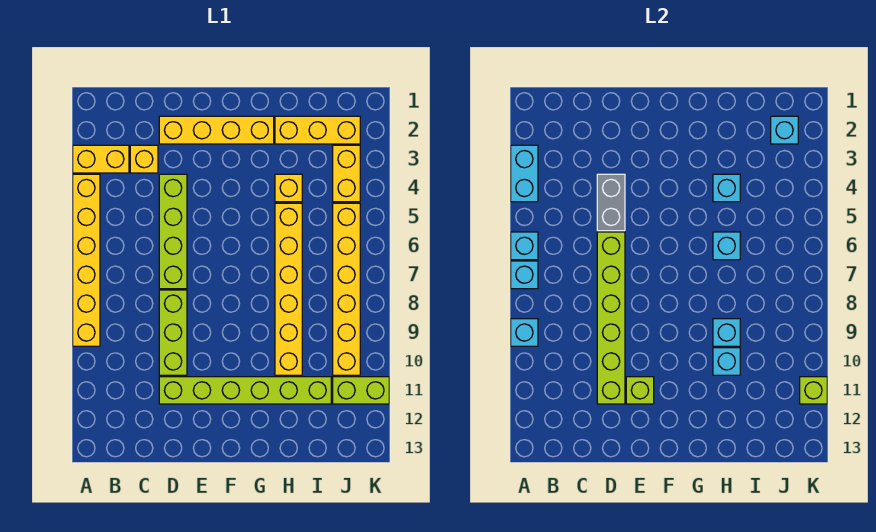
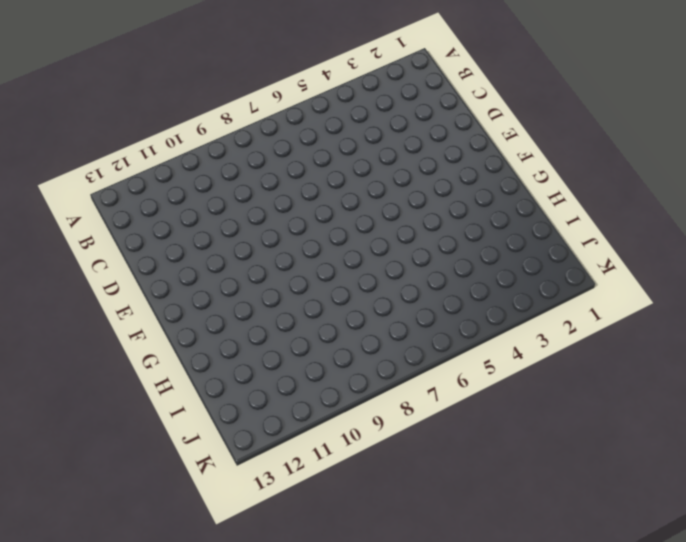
none -> yellow 1x2 brick [73,145,129,173]
none -> yellow 1x6 brick [73,174,100,346]
none -> yellow 1x1 brick [130,145,158,173]

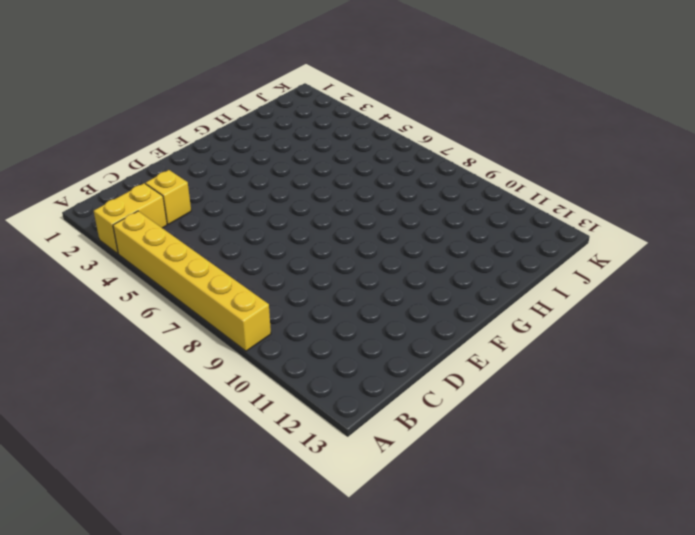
none -> yellow 1x4 brick [159,116,274,144]
none -> lime 1x4 brick [159,174,187,289]
none -> lime 1x3 brick [159,290,187,375]

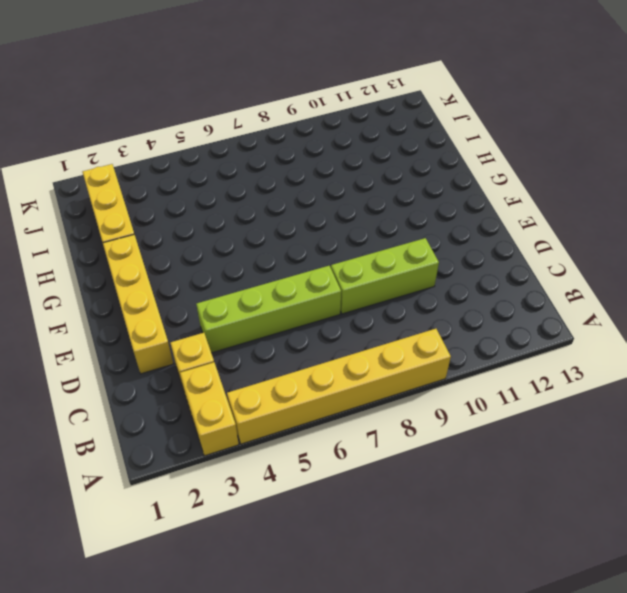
none -> lime 1x6 brick [159,377,331,404]
none -> yellow 1x1 brick [275,174,302,202]
none -> yellow 1x6 brick [275,203,302,375]

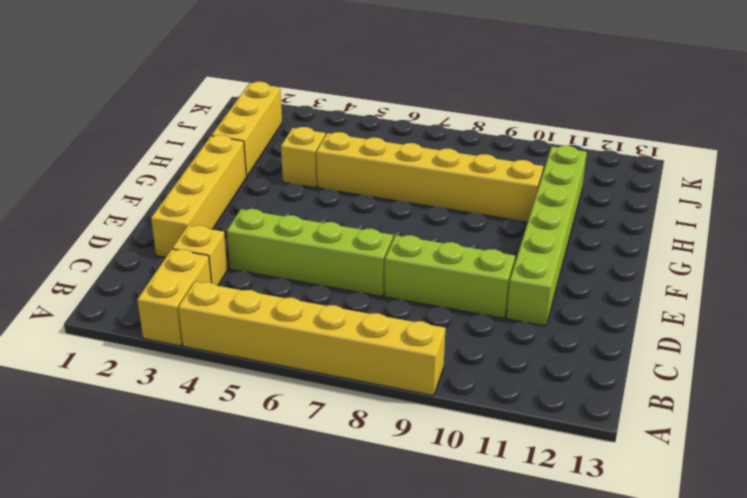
none -> yellow 1x2 brick [333,145,360,202]
none -> yellow 1x6 brick [333,203,360,375]
none -> lime 1x2 brick [333,377,389,404]

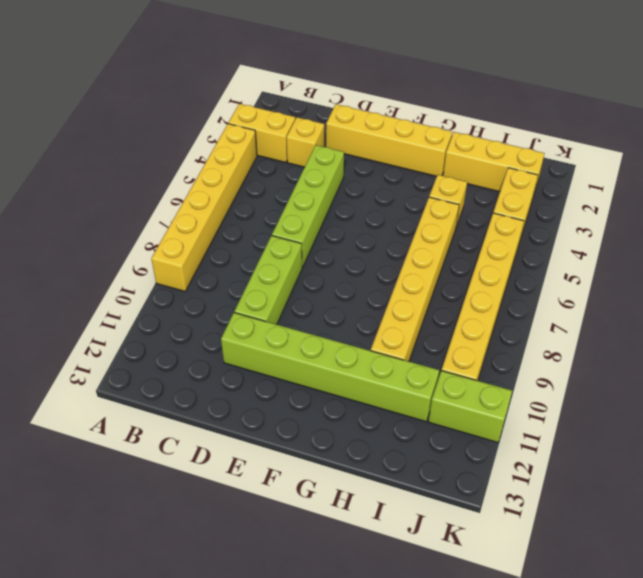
none -> cyan 1x2 brick [511,145,538,202]
none -> cyan 1x1 brick [511,232,538,260]
none -> cyan 1x1 brick [511,261,538,289]

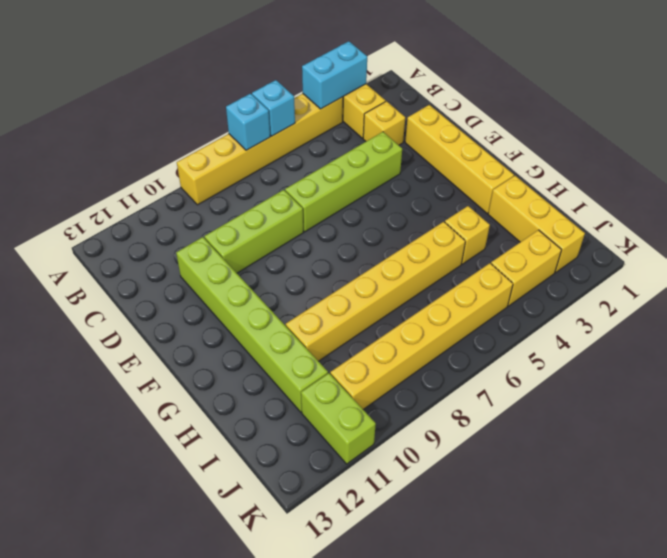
none -> cyan 1x1 brick [511,319,538,346]
none -> grey 1x2 brick [597,174,625,231]
none -> lime 1x6 brick [597,232,625,404]

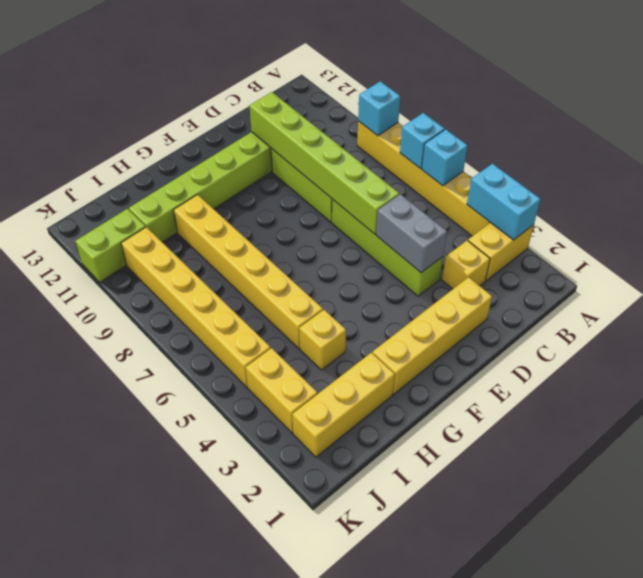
none -> lime 1x1 brick [626,377,654,404]
none -> cyan 1x1 brick [713,174,740,202]
none -> cyan 1x1 brick [713,232,740,260]

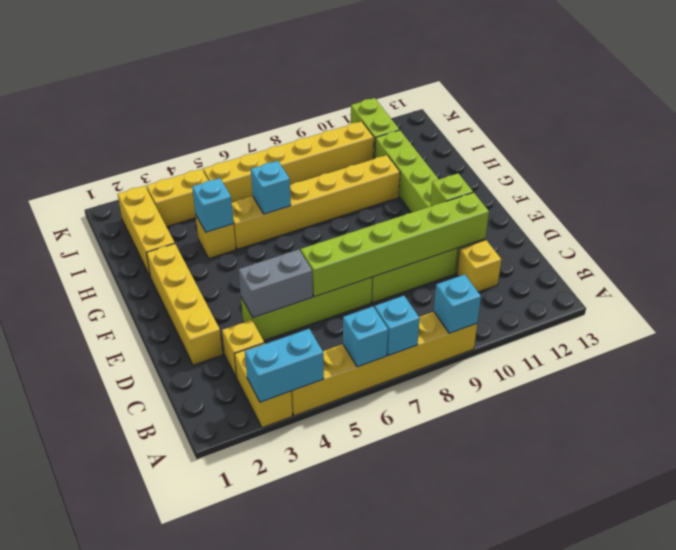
yellow 1x1 brick [457,240,501,292] -> none
none -> cyan 1x1 brick [713,319,740,346]
none -> cyan 1x1 brick [713,348,740,375]
none -> cyan 1x1 brick [771,116,798,144]

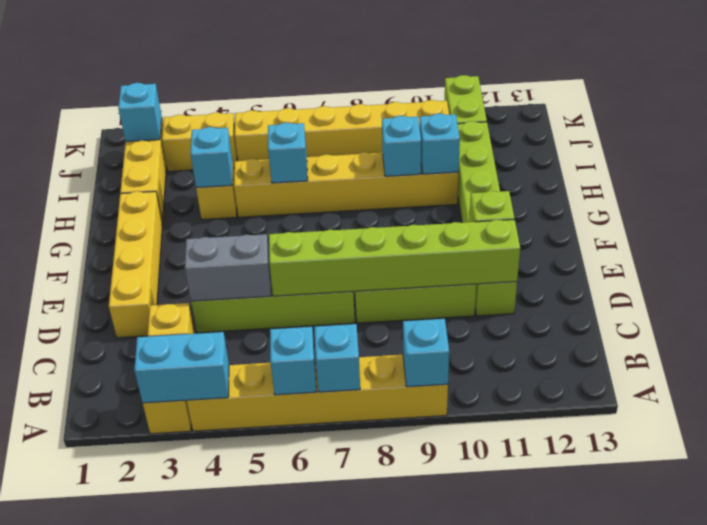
none -> lime 1x1 brick [800,377,827,404]

